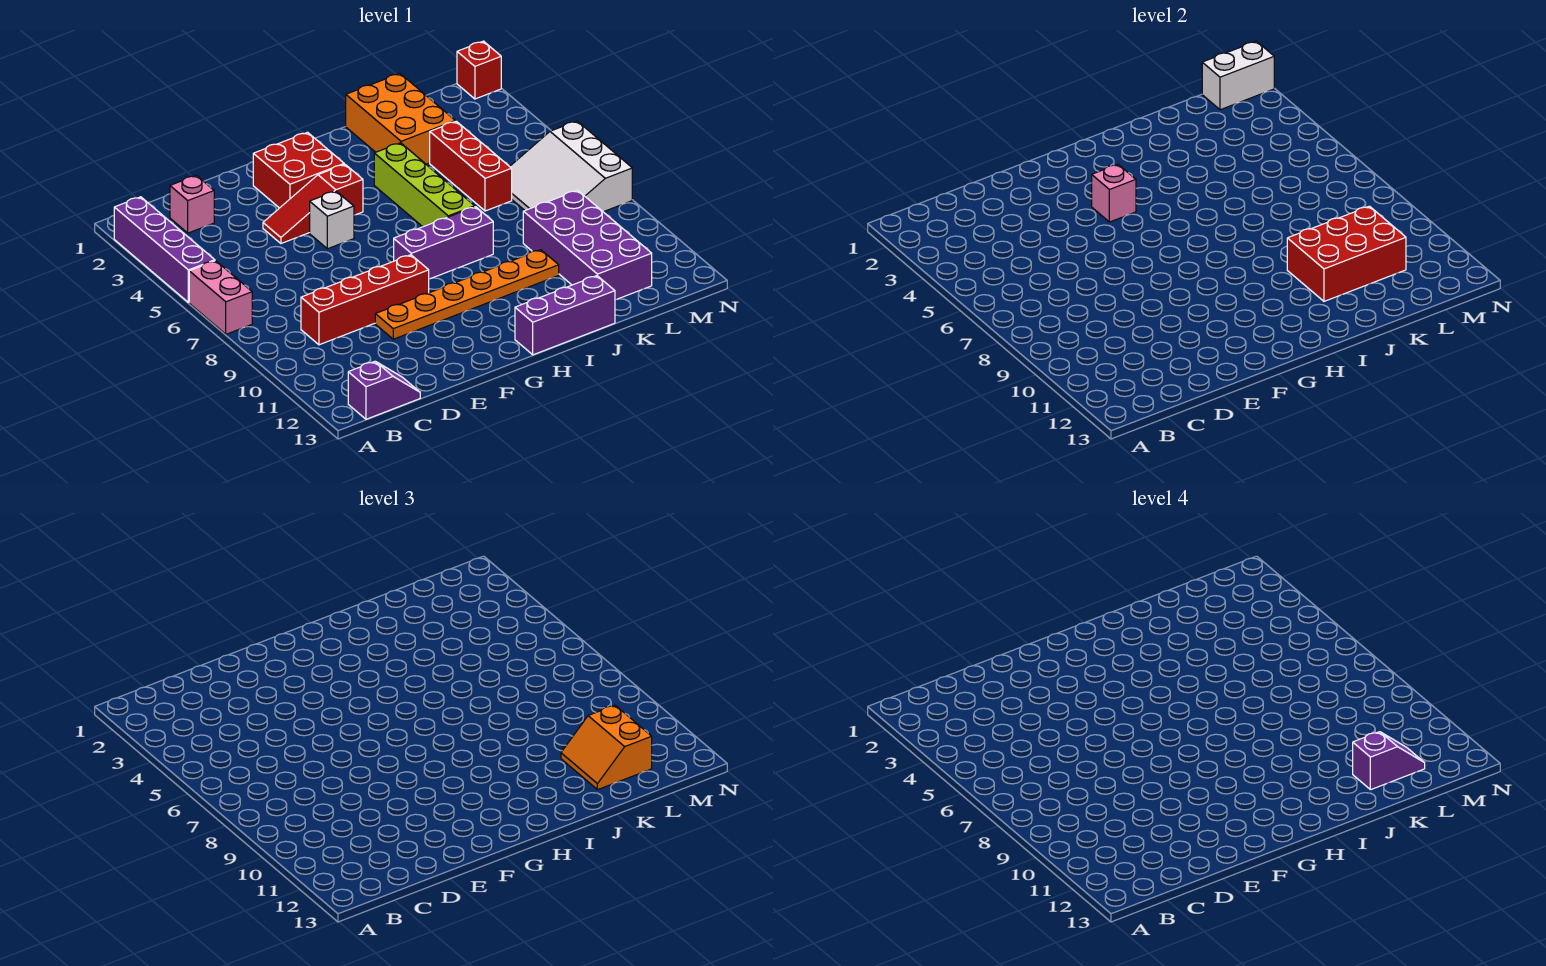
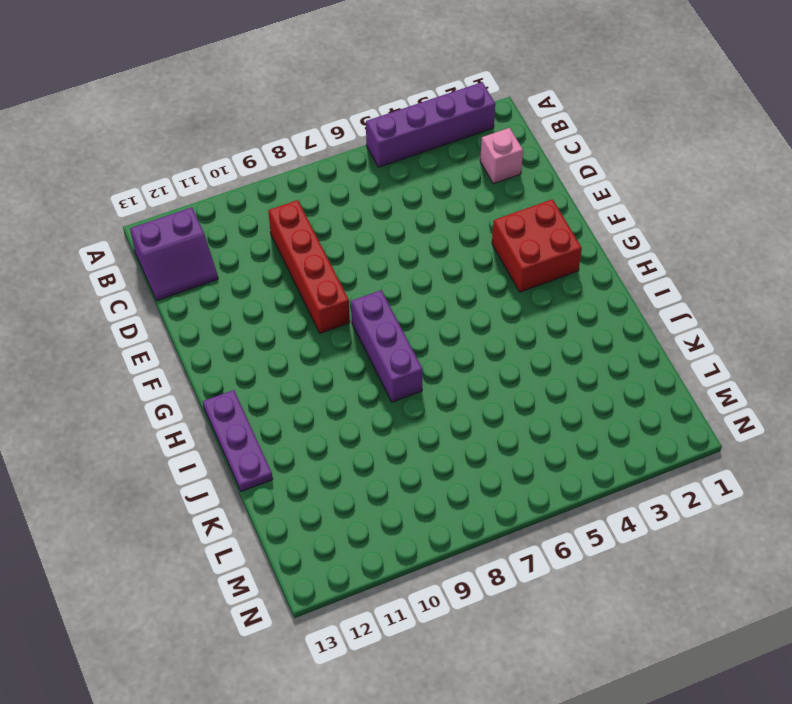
purple 2x2 slope [130,207,218,301] -> purple 1x2 slope [348,361,420,419]
purple 1x3 plate [203,390,273,492] -> purple 1x3 brick [515,276,615,355]
none -> pink 1x2 brick [189,261,252,334]
none -> red 1x3 slope [263,164,363,243]
none -> orange 1x6 plate [375,250,559,339]

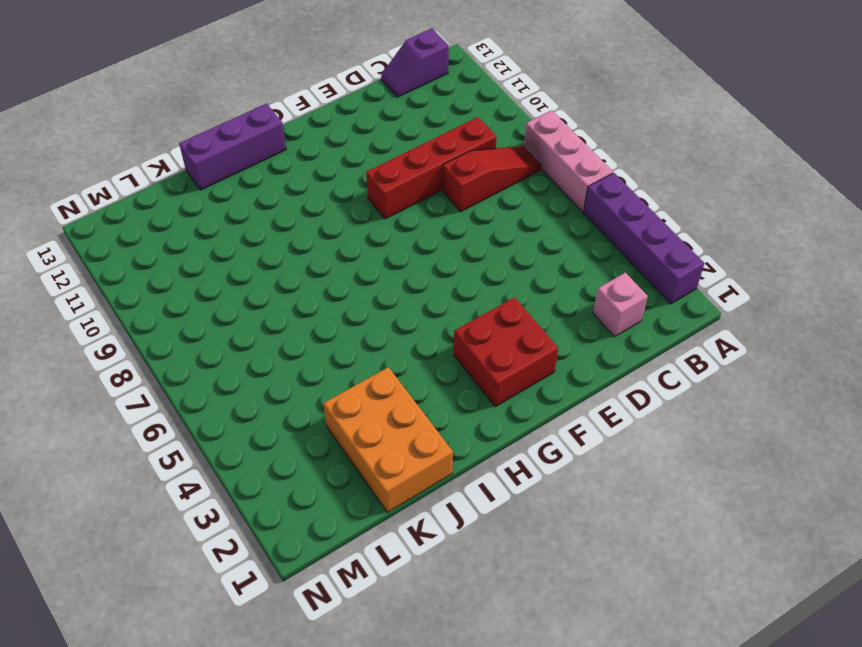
pink 1x3 brick [524,110,613,212] -> pink 1x2 brick [189,261,252,334]
red 1x3 slope [442,146,541,212] -> red 1x3 slope moved to [263,164,363,243]
none -> orange 1x6 plate [375,250,559,339]
none -> white 1x1 brick [310,191,354,249]
none -> purple 1x3 brick [394,207,493,279]

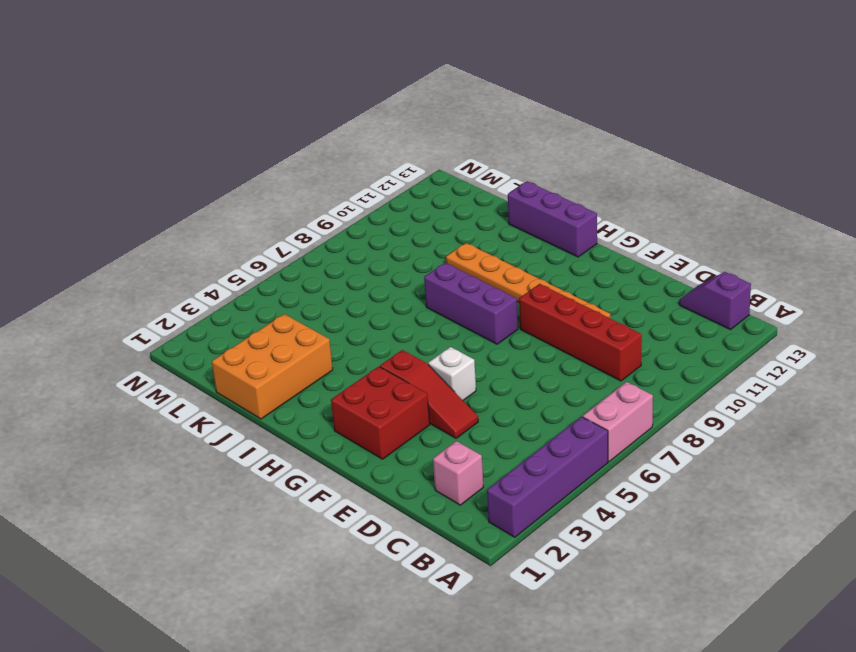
none -> lime 1x4 brick [374,143,475,227]
none -> red 1x3 brick [430,121,512,211]
none -> purple 2x4 brick [523,190,652,300]

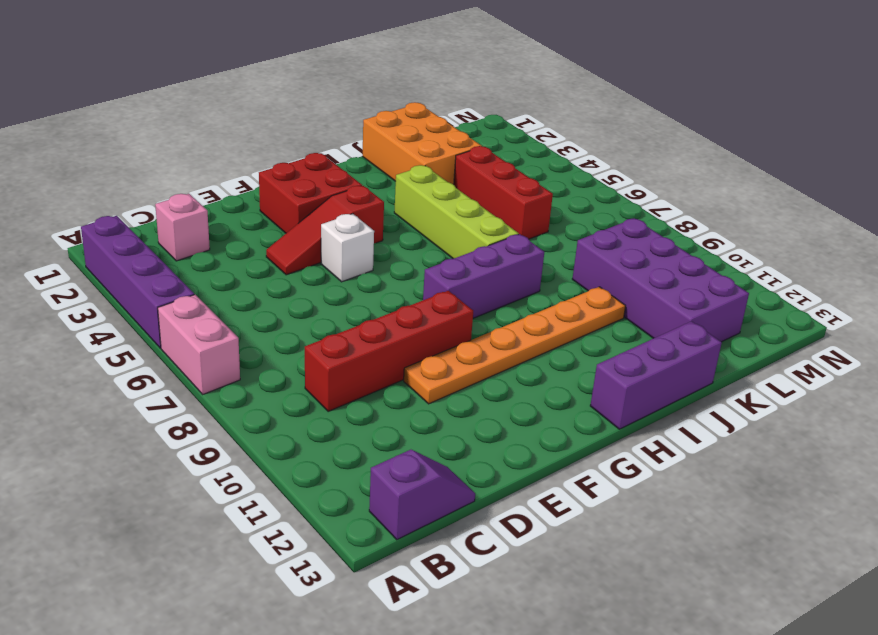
none -> white 3x3 slope [510,121,632,212]
none -> red 1x1 brick [457,41,501,99]
none -> pink 1x1 brick [1092,164,1136,222]

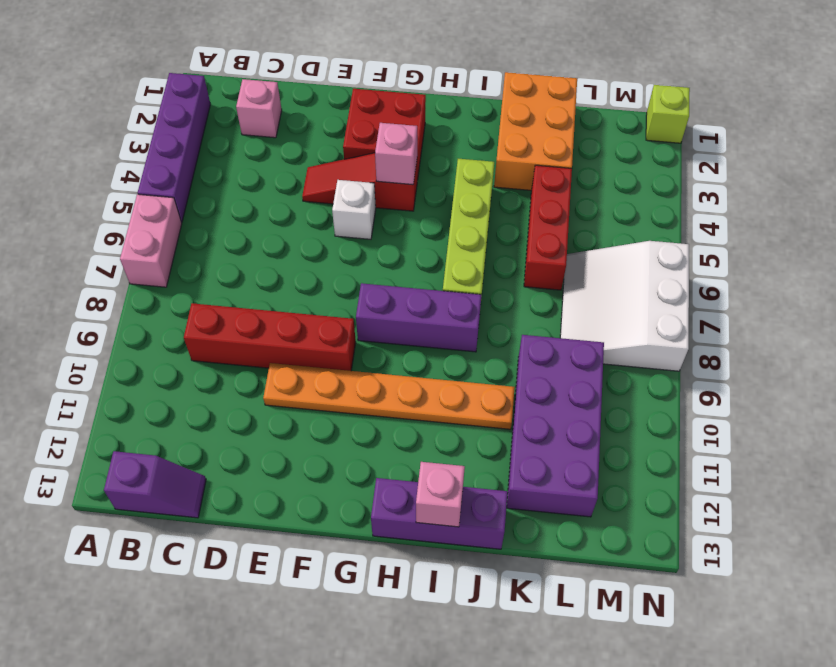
pink 1x1 brick [416,462,465,527] -> none
lime 1x1 brick [646,85,690,143] -> red 1x1 brick [457,41,501,99]
none -> red 2x3 brick [1287,206,1406,301]
none -> white 1x2 brick [1202,41,1274,110]
none -> orange 2x2 slope [561,705,652,790]

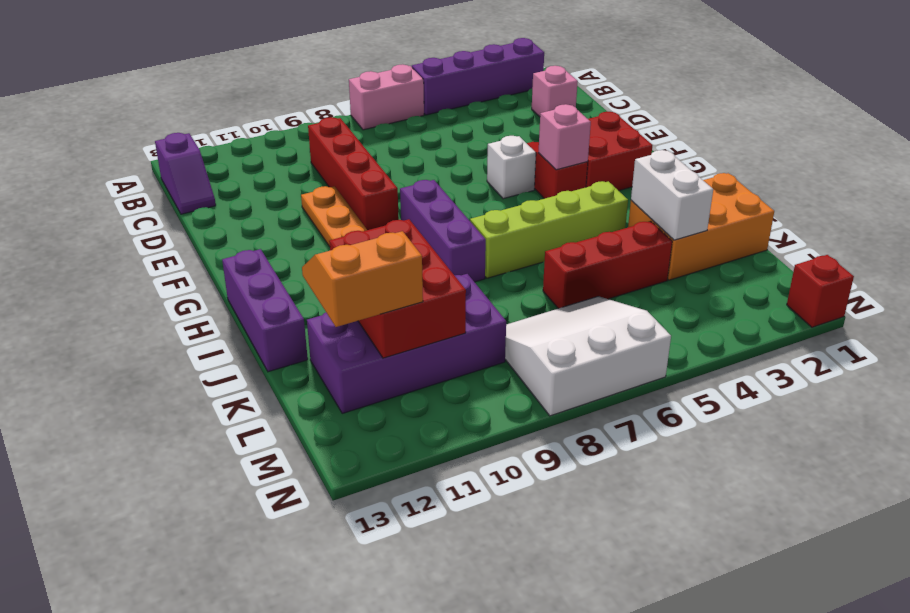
white 1x2 brick [631,150,713,240] -> white 1x2 brick moved to [1202,41,1274,110]
none -> purple 1x2 slope [1353,732,1425,790]

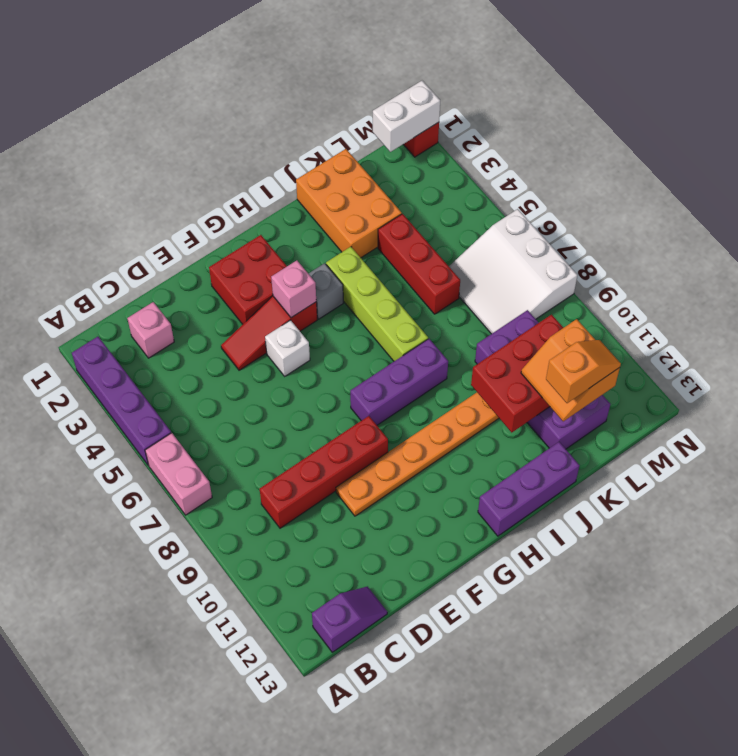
grey 1x1 brick [308,263,343,319] -> none
orange 1x2 slope [546,340,621,403] -> purple 1x2 slope [1353,732,1425,790]

